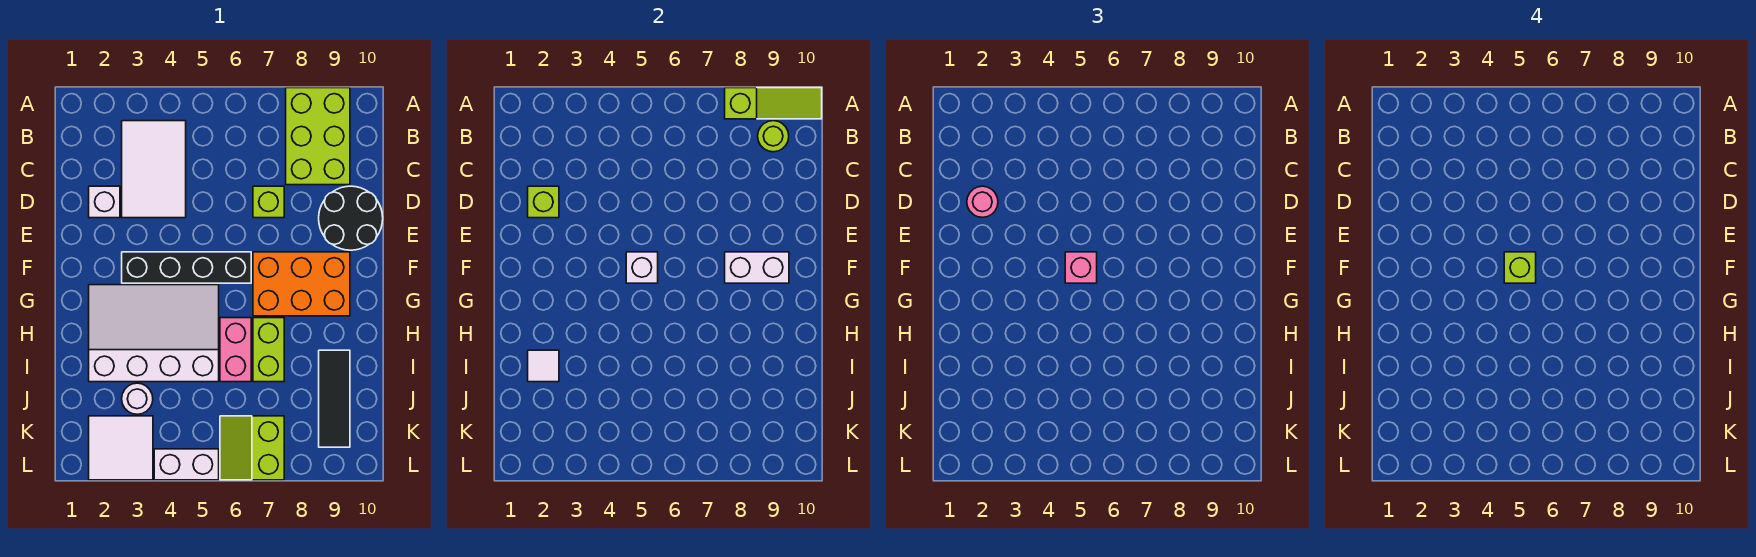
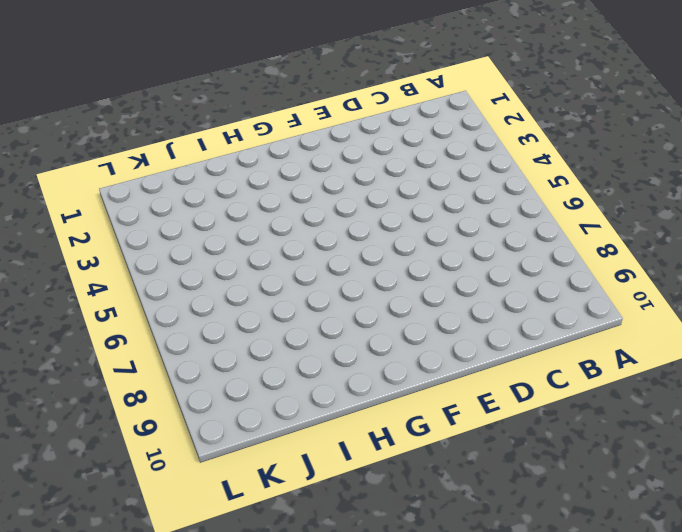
none -> lime 2x3 brick [286,88,350,185]
none -> white 2x3 tile [122,121,186,218]
none -> white 1x1 brick [89,186,120,218]

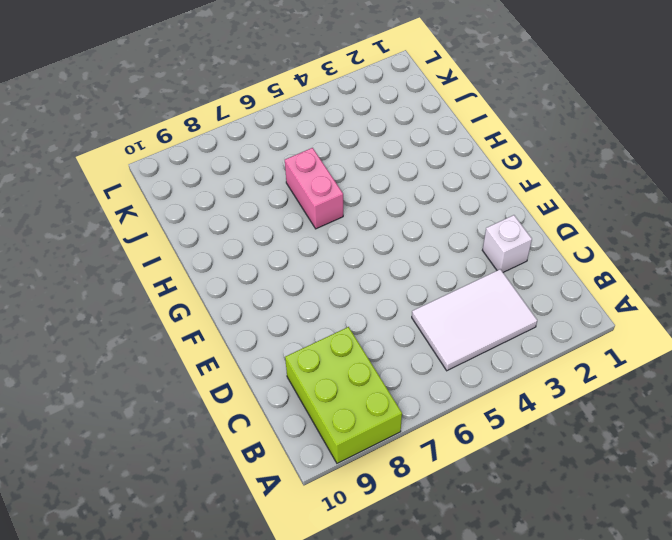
white 2x3 tile [412,269,537,371] -> white 2x3 tile turned to [122,121,186,218]
none -> lime 1x1 brick [253,186,284,218]
none -> black 2x2 round brick [319,186,383,250]
none -> black 1x4 brick [122,252,251,283]

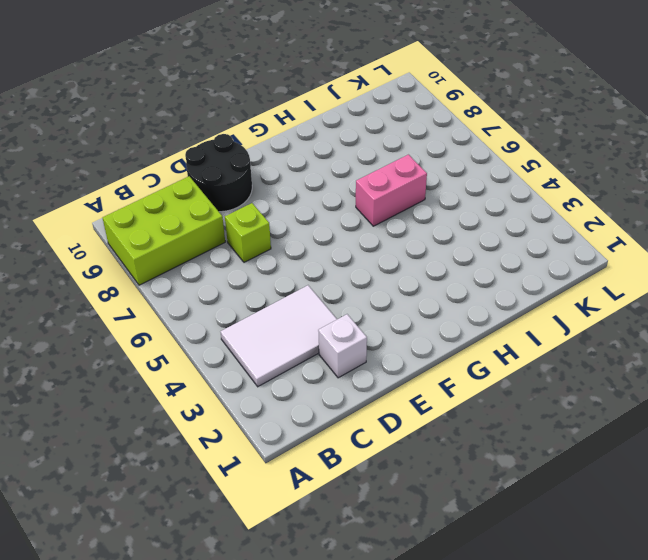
none -> black 1x4 brick [122,252,251,283]
none -> orange 2x3 brick [253,252,350,316]
none -> white 3x4 slope [89,285,219,382]

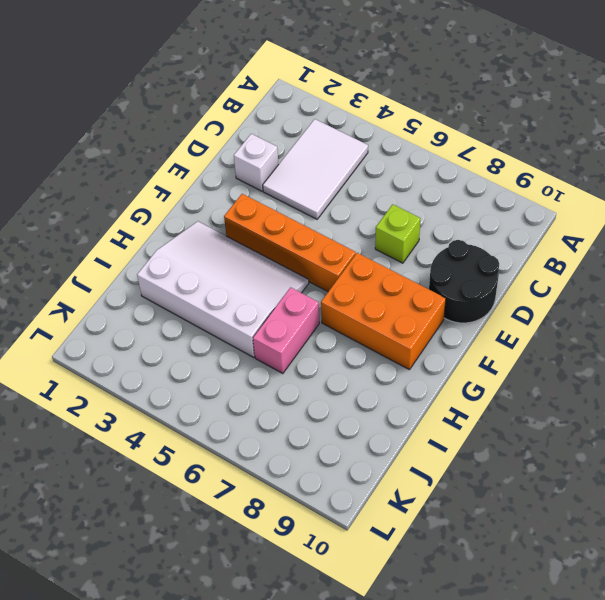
orange 1x4 brick [224,194,356,291] -> black 1x4 brick [122,252,251,283]
none -> lime 2x3 brick [286,88,350,185]
none -> lime 1x2 brick [253,318,284,382]
none -> black 1x3 tile [319,350,350,447]

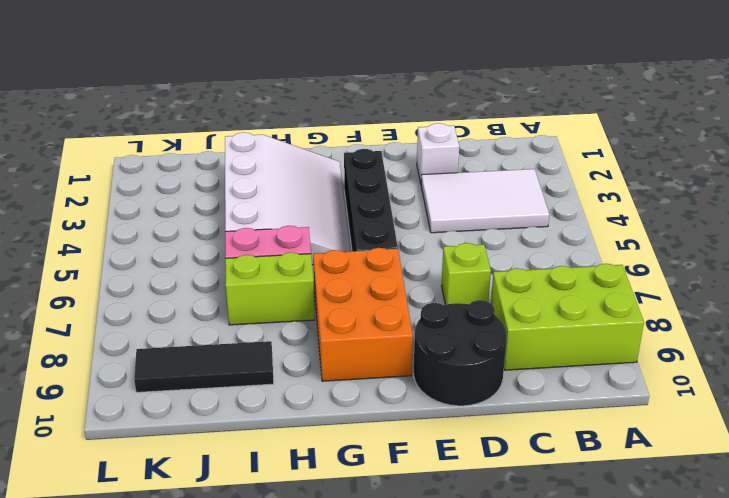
none -> white 1x1 round brick [122,383,153,414]
none -> white 2x2 tile [89,416,153,480]
none -> lime 2x2 slope [220,416,284,480]

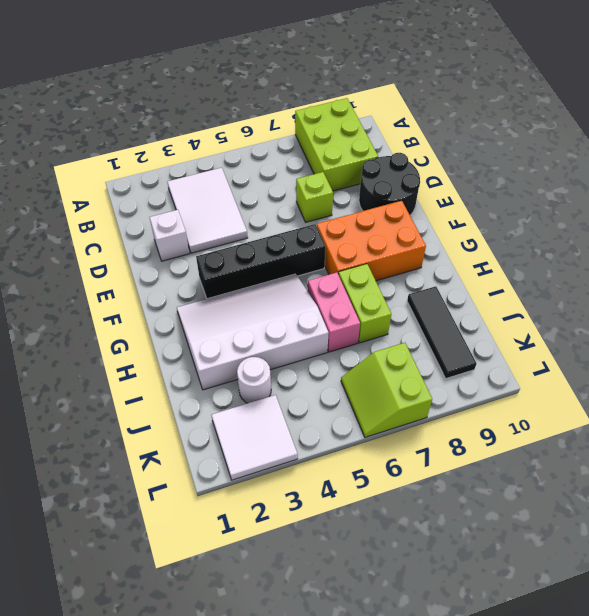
none -> white 1x2 brick [154,449,219,480]
none -> lime 1x3 slope [725,88,822,119]
none -> lime 1x1 round brick [758,121,789,152]

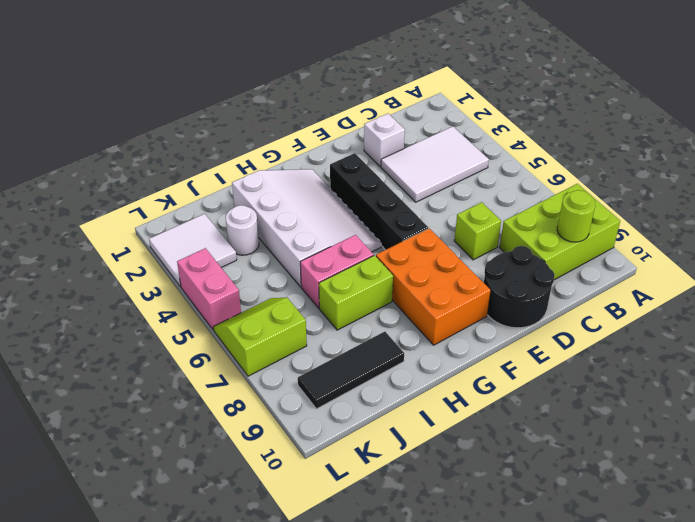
pink 1x2 brick [177,248,241,330] -> white 1x2 brick [154,449,219,480]
none -> lime 1x3 slope [725,88,822,119]
none -> lime 1x1 brick [528,186,559,218]
none -> white 1x1 brick [626,252,658,283]

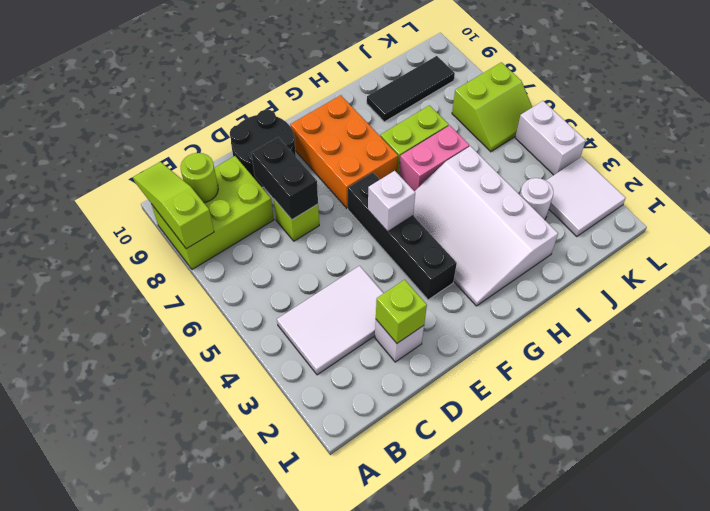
black 1x2 brick [251,137,318,220] -> none
none -> white 1x2 brick [725,252,789,283]
none -> white 1x1 tile [528,350,559,382]
none -> pink 1x1 round brick [967,186,998,217]

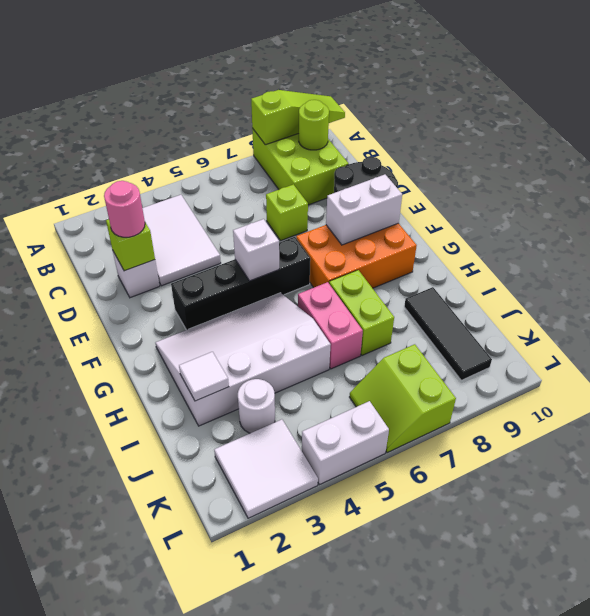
none -> pink 1x1 brick [1065,252,1097,283]
none -> lime 1x1 brick [1504,252,1536,283]

